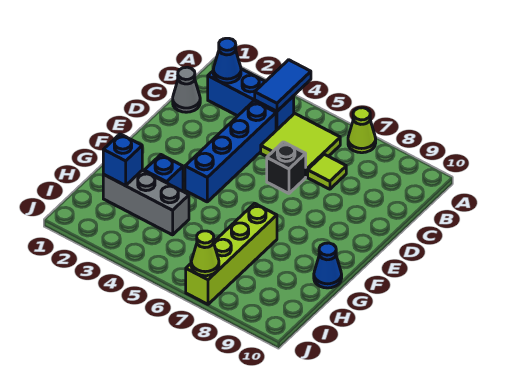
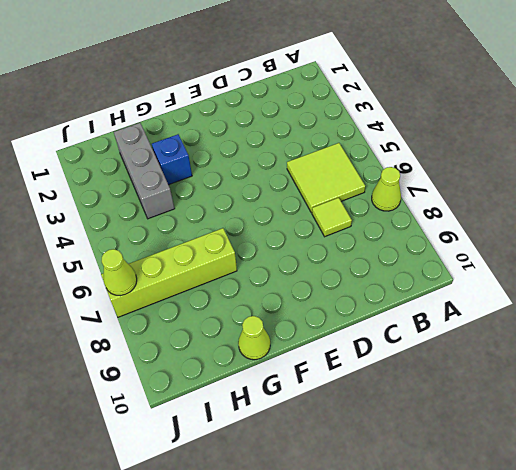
lime 1x1 cone [238,316,270,360] -> blue 1x1 cone [314,243,342,288]
none -> blue 1x3 brick [208,69,294,130]
none -> grey 1x1 cone [173,67,200,112]
none -> blue 1x4 brick [185,101,276,202]

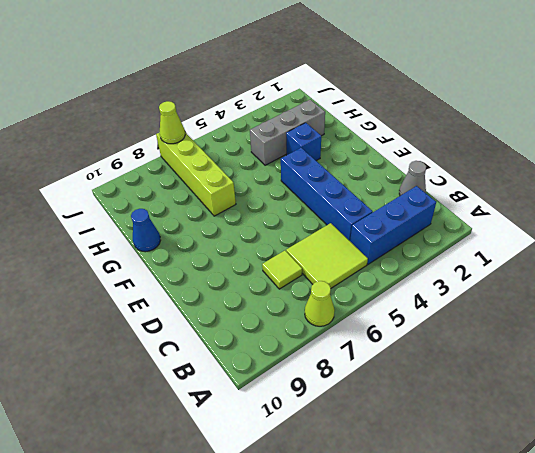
none -> black 1x1 brick [267,142,306,193]
none -> blue 1x2 tile [255,60,311,111]
none -> blue 1x1 cone [213,38,241,83]

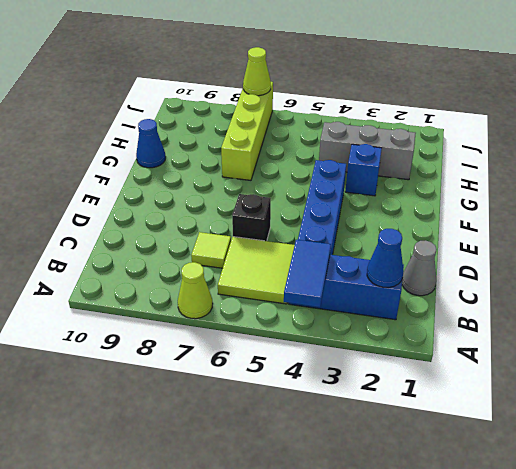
none -> blue 1x1 brick [103,134,142,186]

